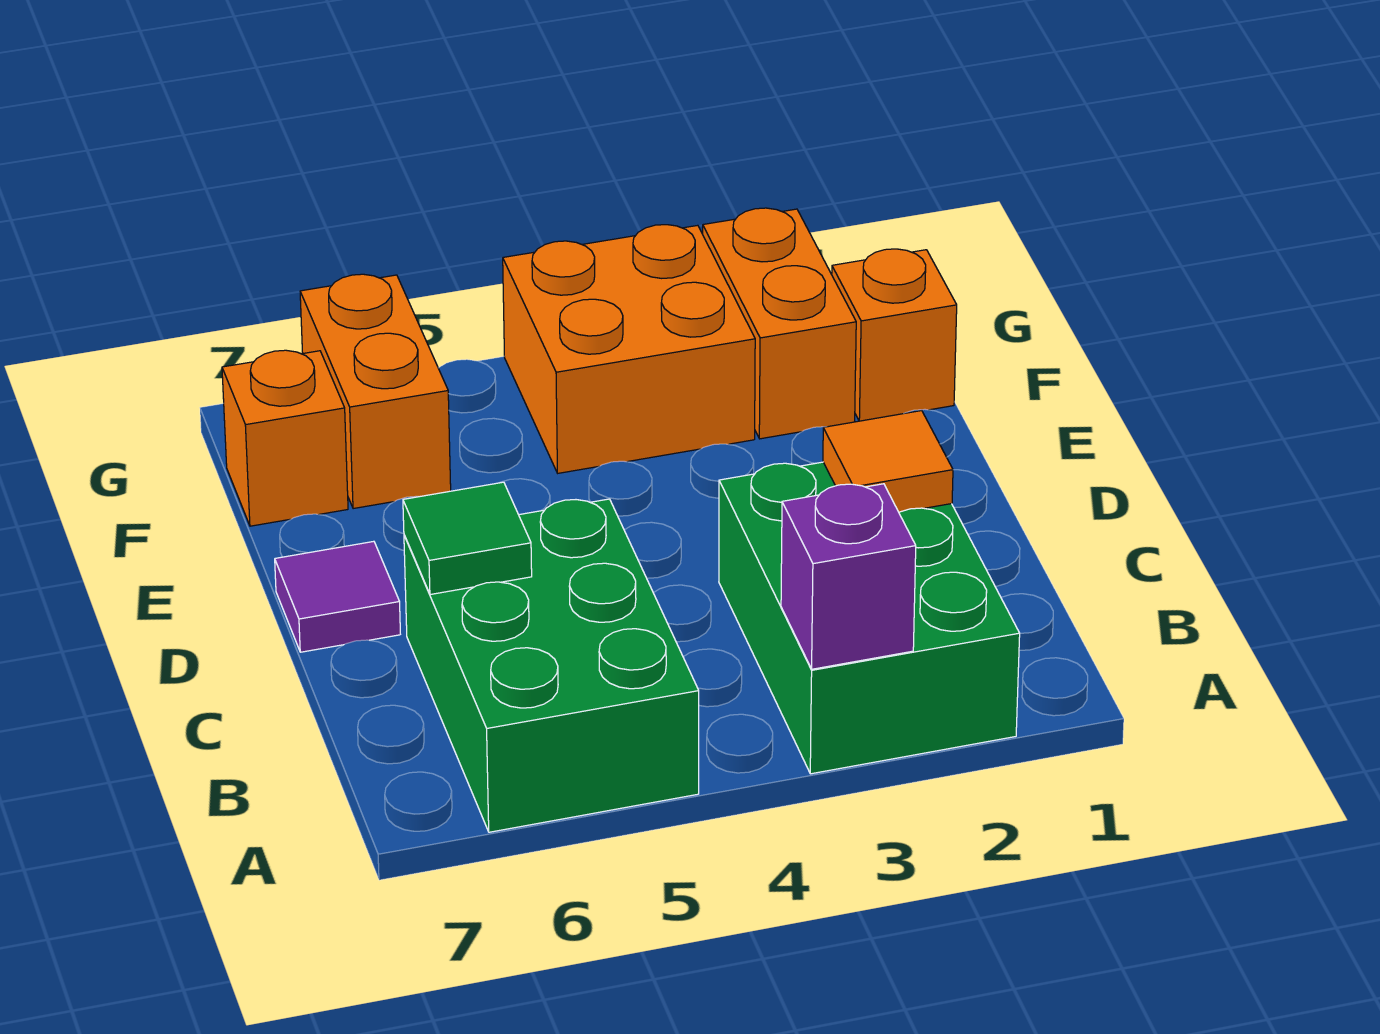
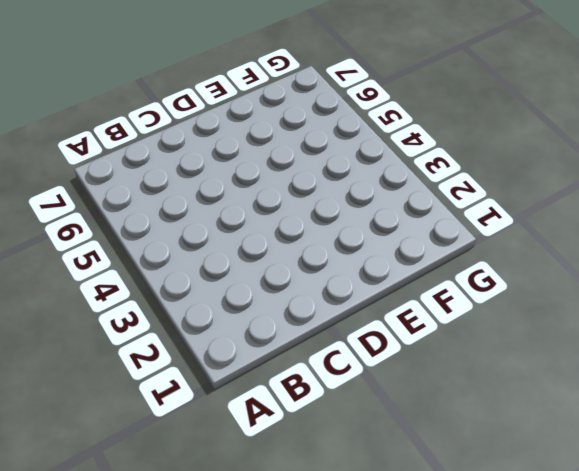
none -> green 2x3 brick [719,462,1020,774]
none -> green 2x3 brick [404,499,699,832]

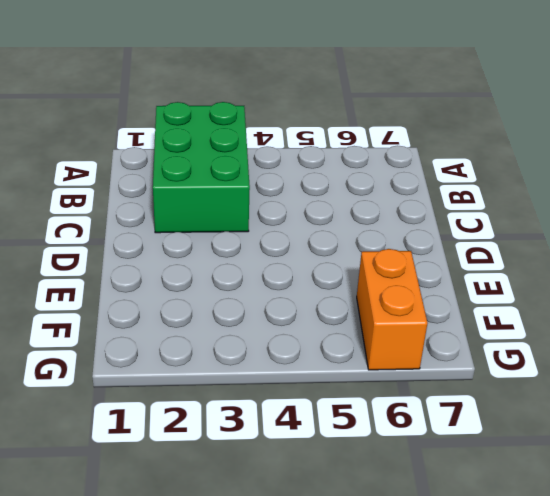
none -> green 2x3 brick [404,499,699,832]
none -> purple 1x1 tile [275,541,400,652]

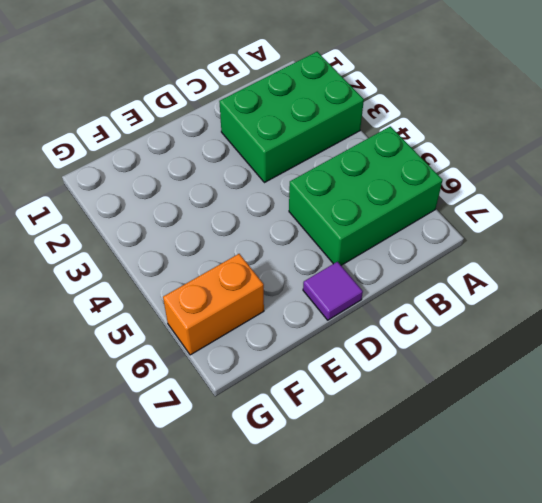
none -> orange 1x1 brick [832,249,957,421]
none -> orange 1x2 brick [703,208,856,439]

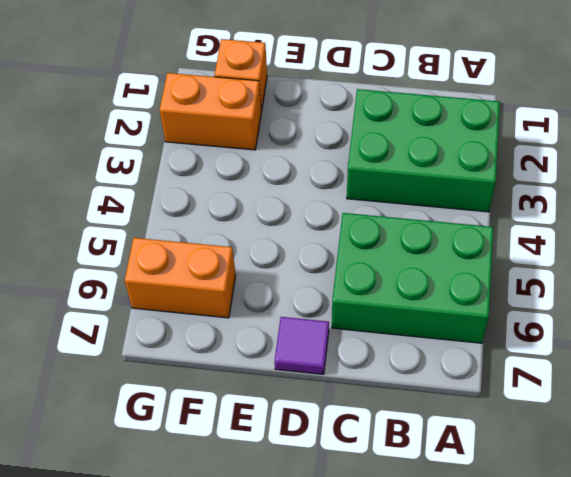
none -> orange 2x2 brick [503,225,755,473]
none -> orange 1x1 brick [222,350,348,526]

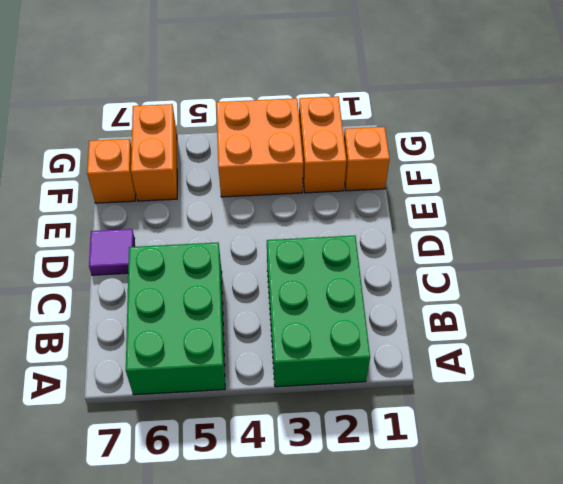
none -> purple 1x1 brick [781,484,916,669]
none -> orange 1x1 tile [823,411,953,512]

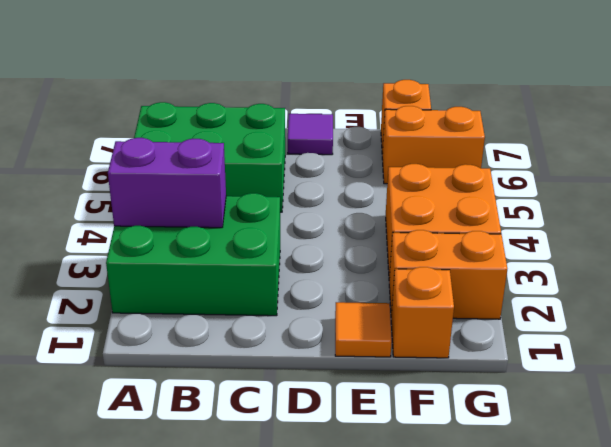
purple 1x2 brick [108,138,226,228] -> purple 1x1 brick [781,484,916,669]
orange 1x1 tile [335,302,392,357] -> orange 1x1 tile moved to [823,411,953,512]
none -> green 1x1 tile [403,482,532,595]

